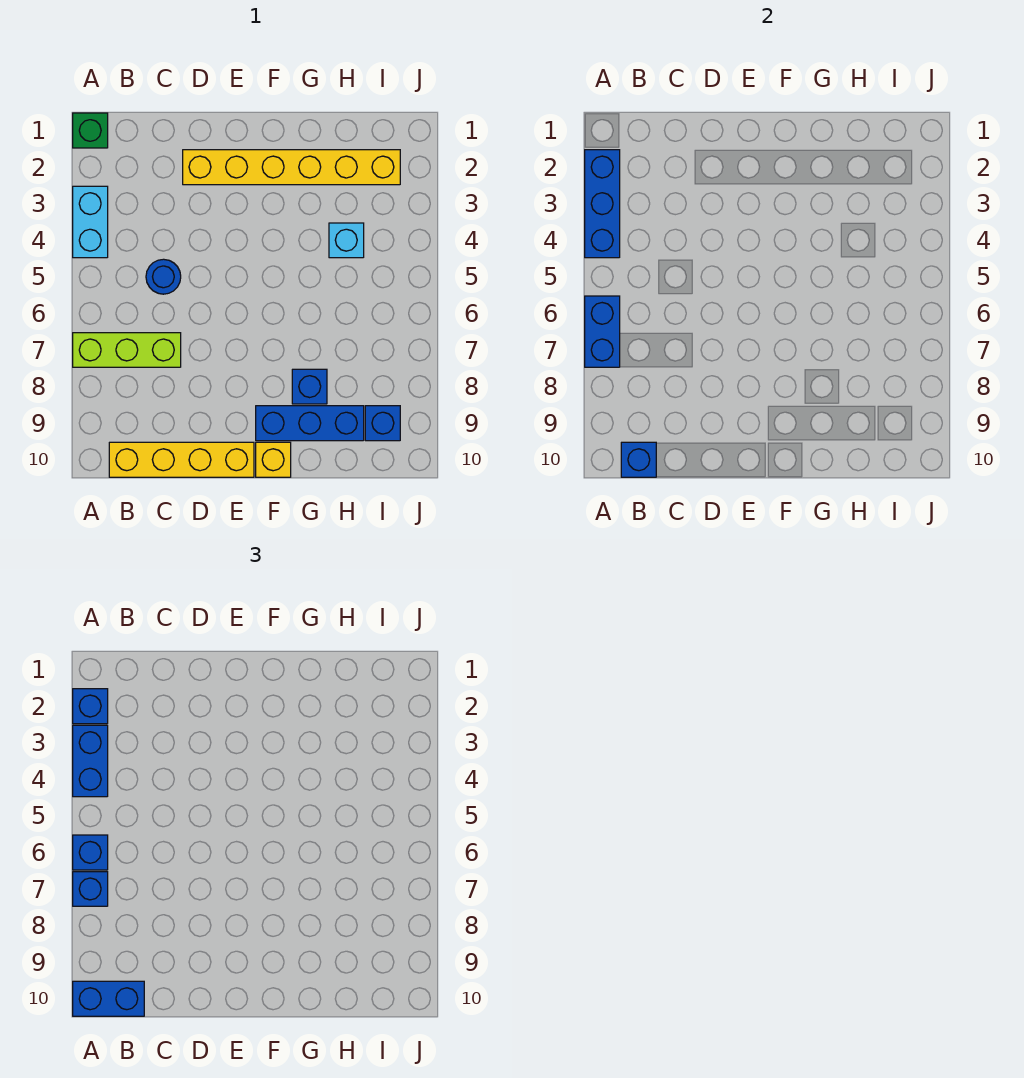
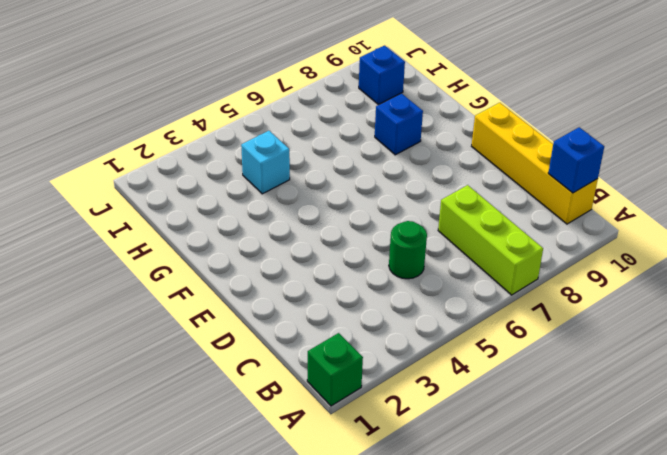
green 1x1 round brick [389,221,427,279] -> blue 1x1 round brick [146,259,181,294]
none -> cyan 1x2 brick [73,186,108,258]
none -> yellow 1x6 brick [183,150,400,185]
none -> blue 1x3 brick [256,406,364,441]

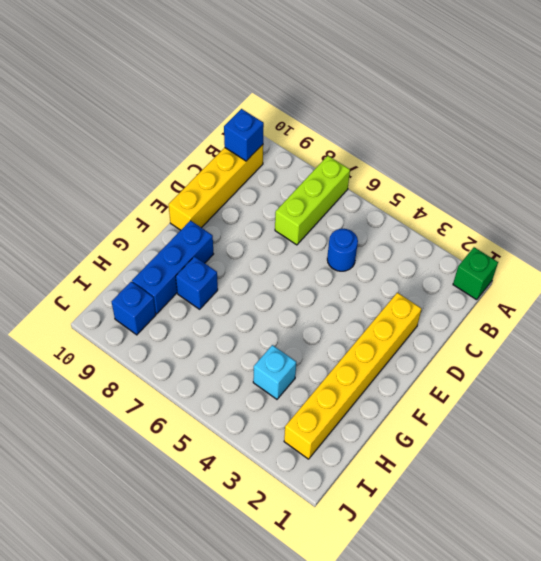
none -> cyan 1x2 brick [73,186,108,258]
none -> yellow 1x1 brick [256,442,291,477]
none -> blue 1x3 brick [585,150,620,258]

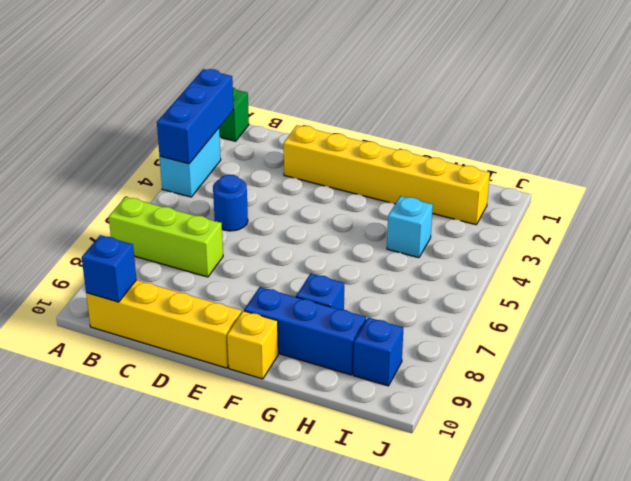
none -> blue 1x2 brick [585,296,620,367]
none -> blue 1x1 brick [73,689,108,724]
none -> blue 1x2 brick [73,725,108,797]

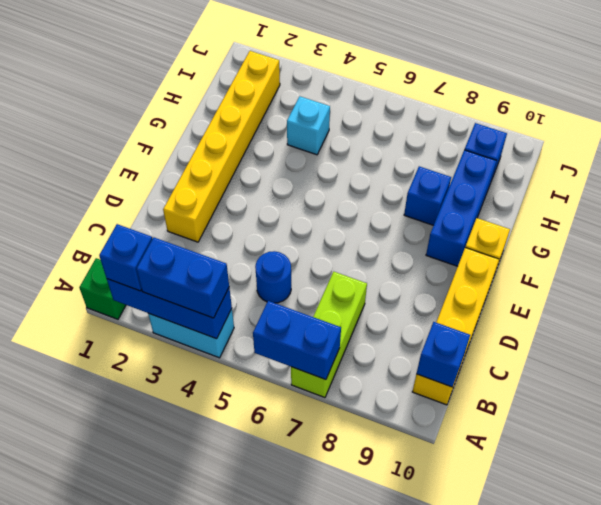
none -> blue 1x1 brick [73,835,108,870]
none -> blue 1x1 brick [73,872,108,906]
none -> blue 1x2 brick [73,981,144,1016]

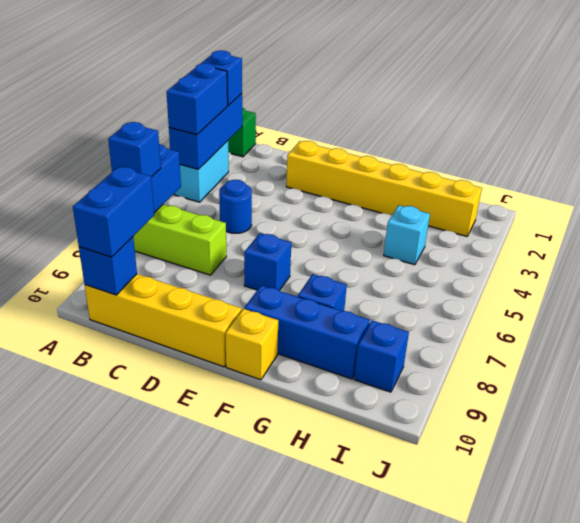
blue 1x2 brick [73,167,154,257] -> blue 1x2 brick turned to [73,981,144,1016]
blue 1x1 brick [244,233,291,291] -> blue 1x1 brick moved to [73,835,108,870]

